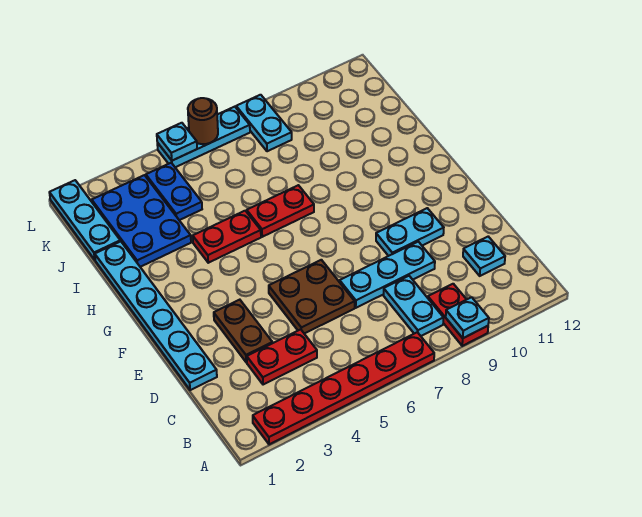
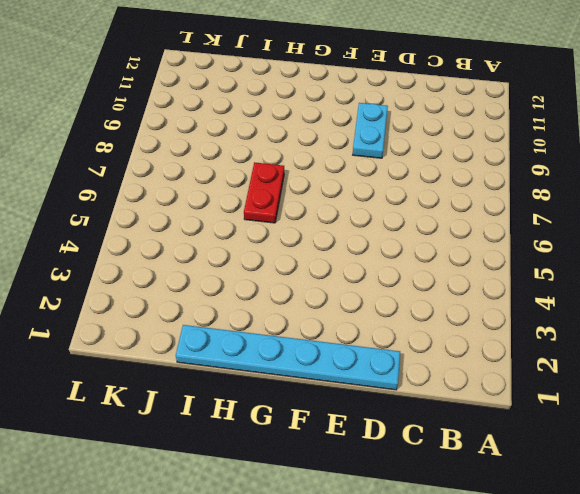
none -> red 1x6 plate [253,332,434,444]
none -> red 1x2 plate [428,284,488,346]
none -> cyan 1x2 plate [384,276,443,336]

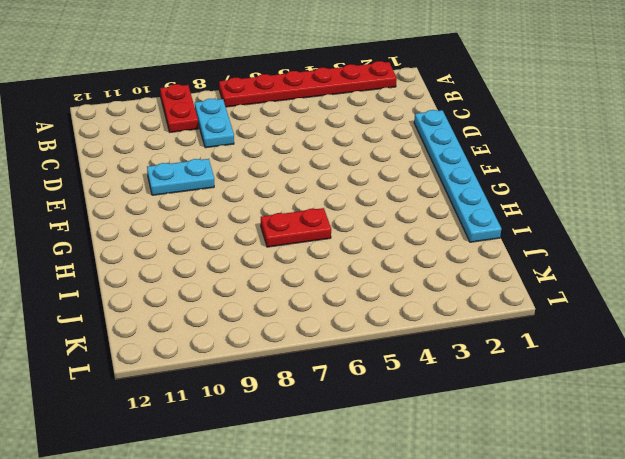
none -> red 1x2 plate [247,329,317,385]
none -> cyan 1x1 plate [463,237,505,276]
none -> brown 1x2 plate [214,300,272,362]

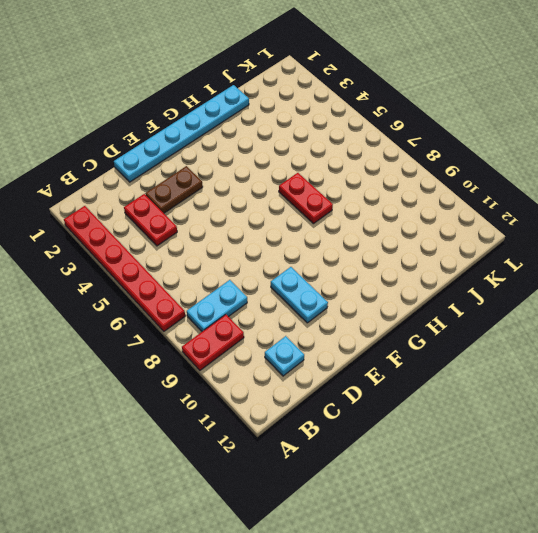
none -> brown 2x2 plate [269,260,355,334]
none -> cyan 1x3 plate [340,242,435,308]
none -> red 1x2 plate [193,211,261,263]

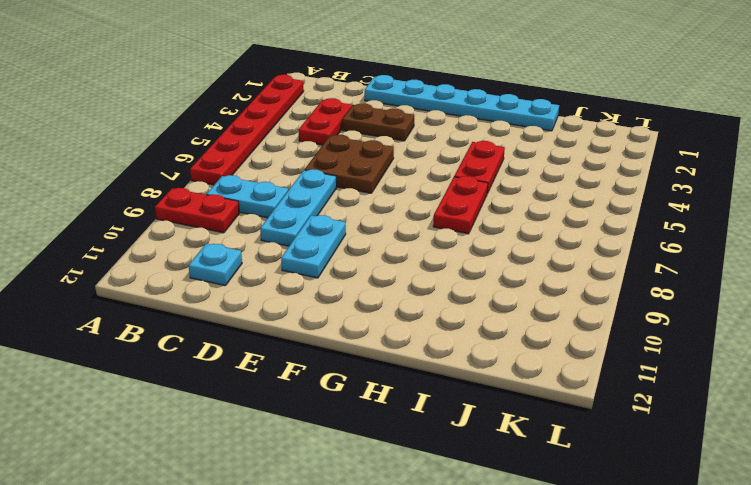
none -> blue 2x3 plate [92,175,191,267]
none -> cyan 1x3 plate [49,180,120,260]
none -> blue 1x2 plate [146,163,202,220]

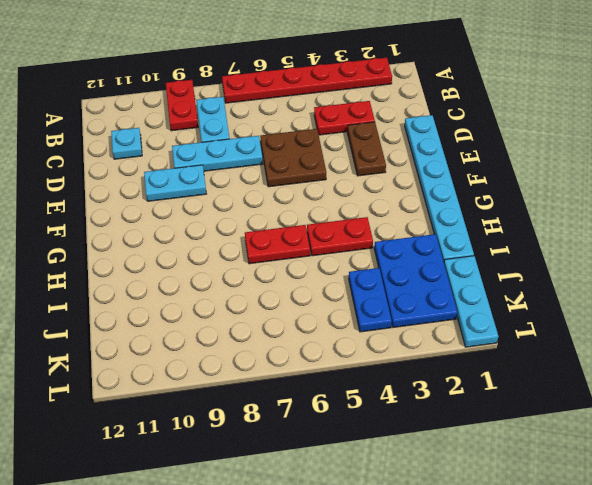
none -> cyan 1x2 plate [236,95,292,151]
none -> cyan 1x3 plate [157,107,250,167]
none -> cyan 1x1 plate [446,297,489,338]

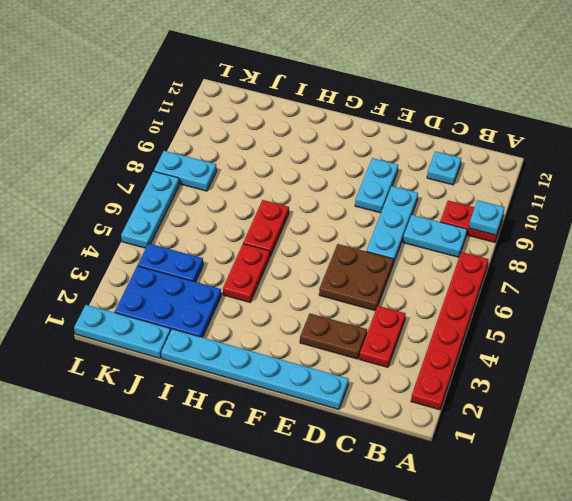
none -> cyan 1x1 plate [157,123,197,161]
none -> brown 1x1 round brick [188,98,218,144]

